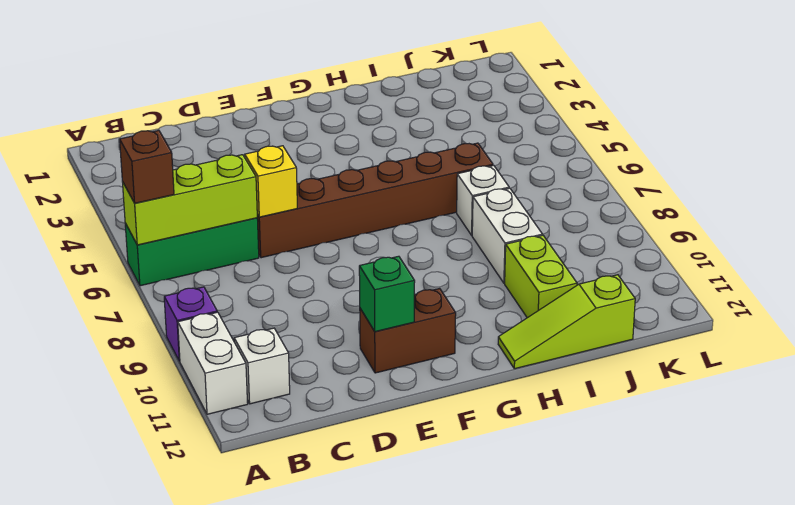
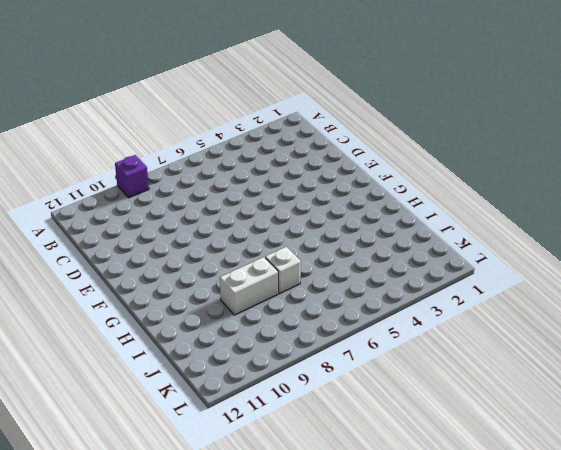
none -> green 1x3 brick [125,218,259,286]
none -> white 1x2 brick [178,312,248,414]
none -> white 1x1 brick [234,328,290,404]

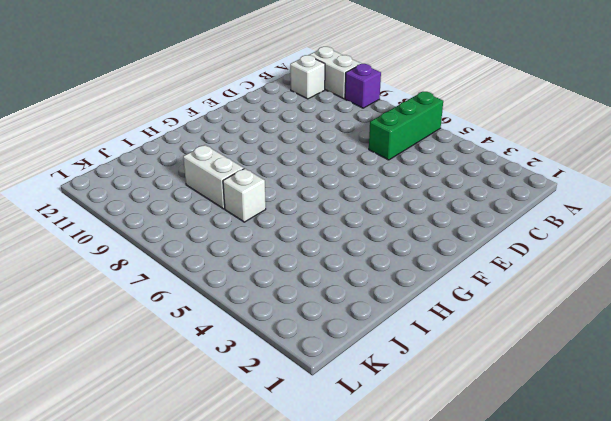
none -> brown 1x6 brick [257,143,493,258]
none -> brown 1x2 brick [360,289,456,373]
none -> lime 1x3 slope [498,275,635,369]

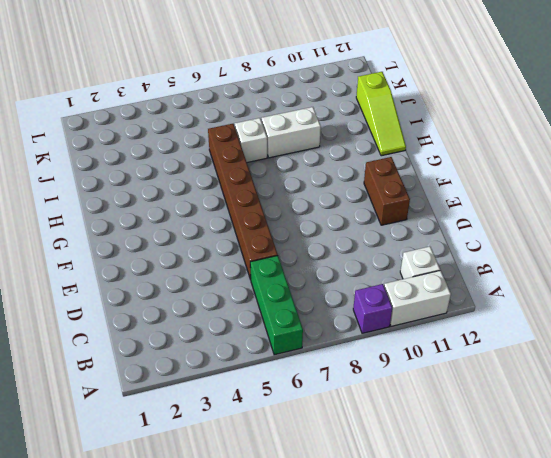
none -> lime 1x2 brick [505,235,577,318]
none -> lime 1x3 brick [123,155,258,245]
none -> yellow 1x1 brick [245,146,297,217]

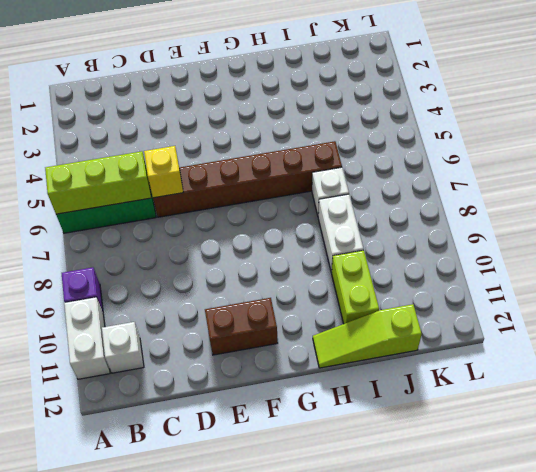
none -> green 1x1 brick [359,256,415,332]
none -> brown 1x1 brick [120,130,174,203]

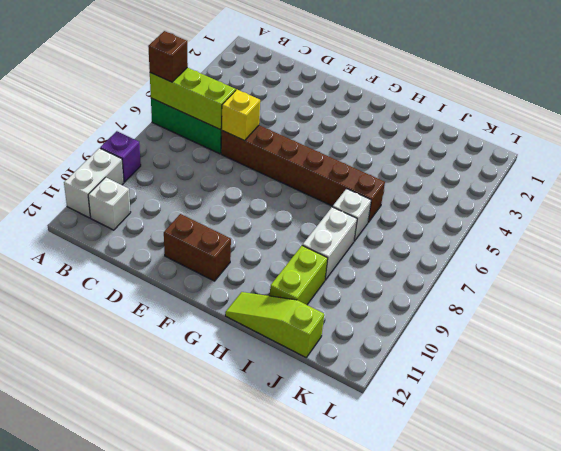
none -> green 1x1 brick [359,256,415,332]

